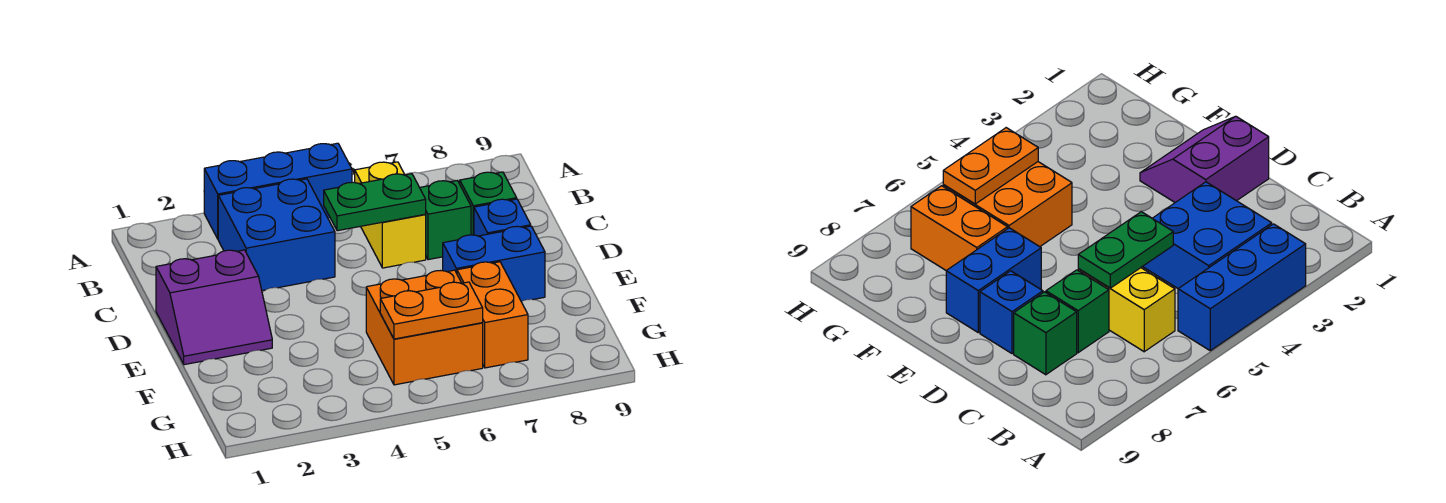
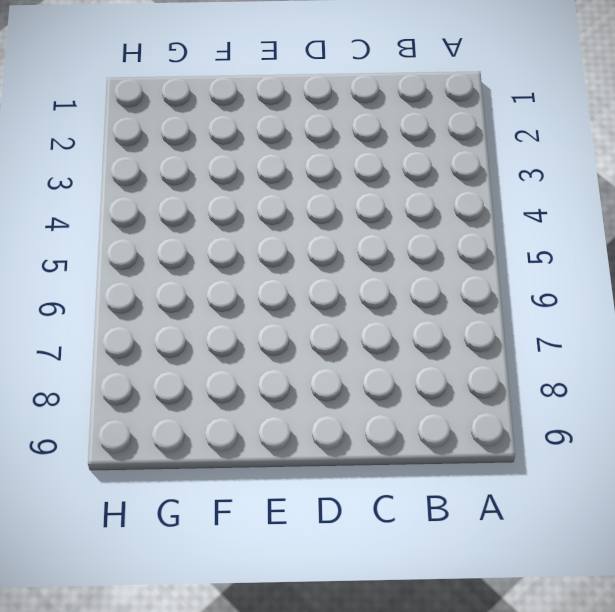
none -> blue 1x3 brick [204,143,352,239]
none -> blue 2x2 brick [218,179,335,291]
none -> yellow 1x2 brick [355,162,426,268]

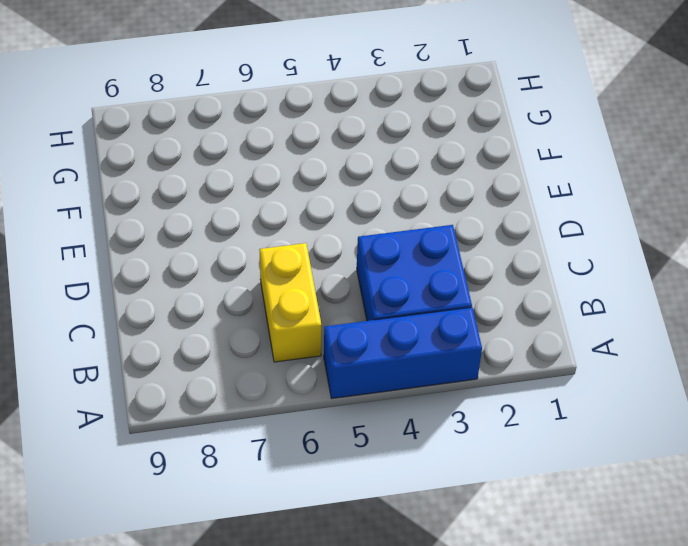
none -> green 1x1 brick [420,181,471,260]
none -> green 1x1 brick [460,172,517,235]
none -> purple 2x2 slope [156,250,272,365]

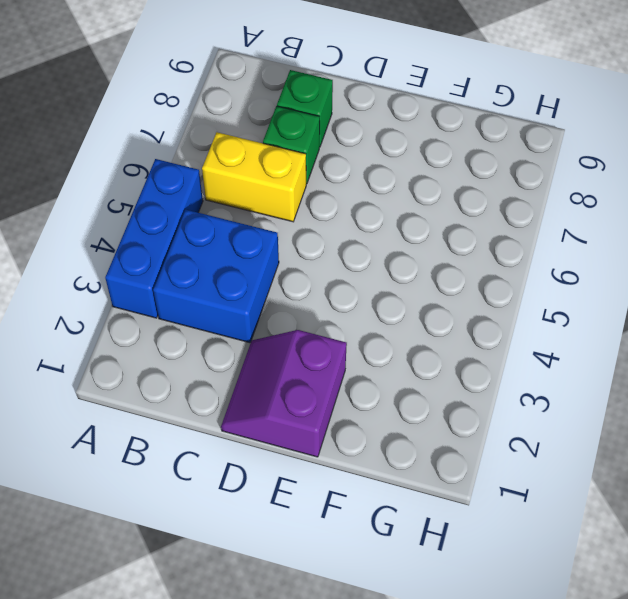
purple 2x2 slope [221,330,347,457] -> purple 2x2 slope turned to [156,250,272,365]
none -> blue 1x1 brick [474,199,531,236]
none -> blue 1x2 brick [443,226,545,302]
none -> orange 2x2 brick [366,270,483,385]

